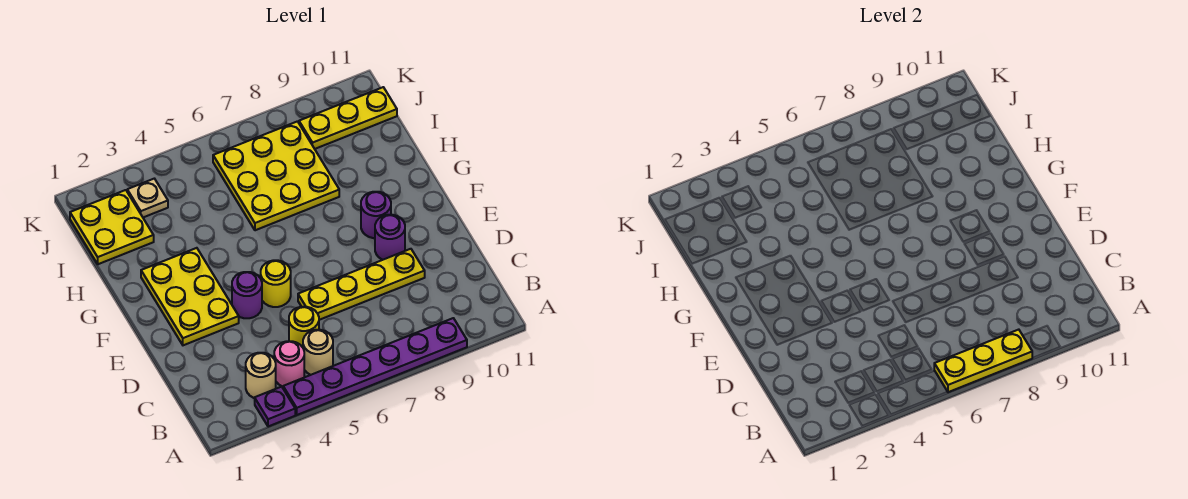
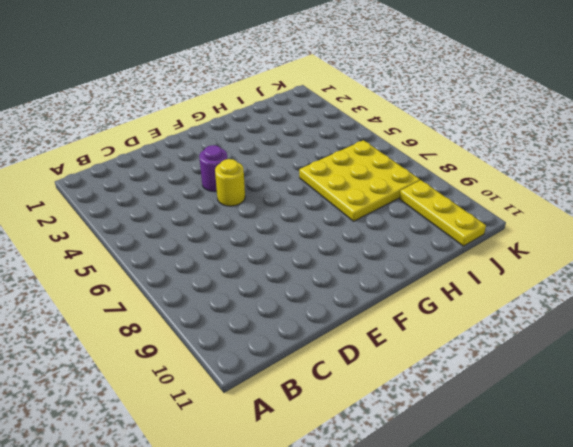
none -> purple 1x1 plate [255,387,295,427]
none -> purple 1x6 plate [283,318,467,415]
none -> tan 1x1 round brick [246,353,276,398]

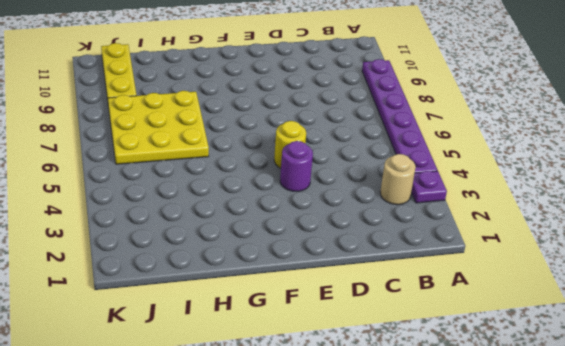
none -> pink 1x1 round brick [274,341,304,387]
none -> tan 1x1 round brick [303,330,333,375]
none -> yellow 1x1 round brick [289,307,319,347]

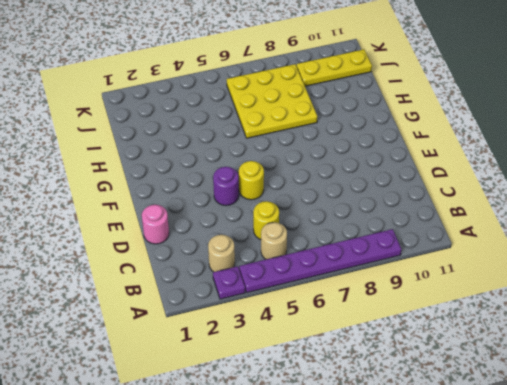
pink 1x1 round brick [142,205,169,244] -> pink 1x1 round brick moved to [274,341,304,387]
none -> yellow 1x4 plate [298,249,425,320]
none -> yellow 2x3 plate [141,248,239,345]
none -> purple 1x1 round brick [375,215,405,260]

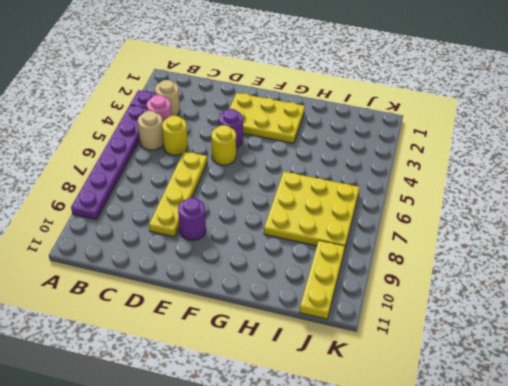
none -> purple 1x1 round brick [361,192,391,238]
none -> yellow 2x2 plate [70,190,154,264]
none -> tan 1x1 plate [127,179,168,217]

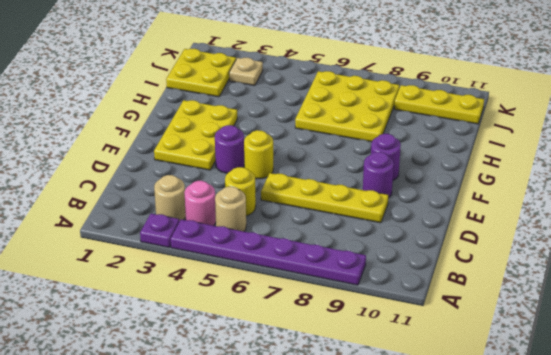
none -> yellow 1x3 plate [934,330,1032,392]

